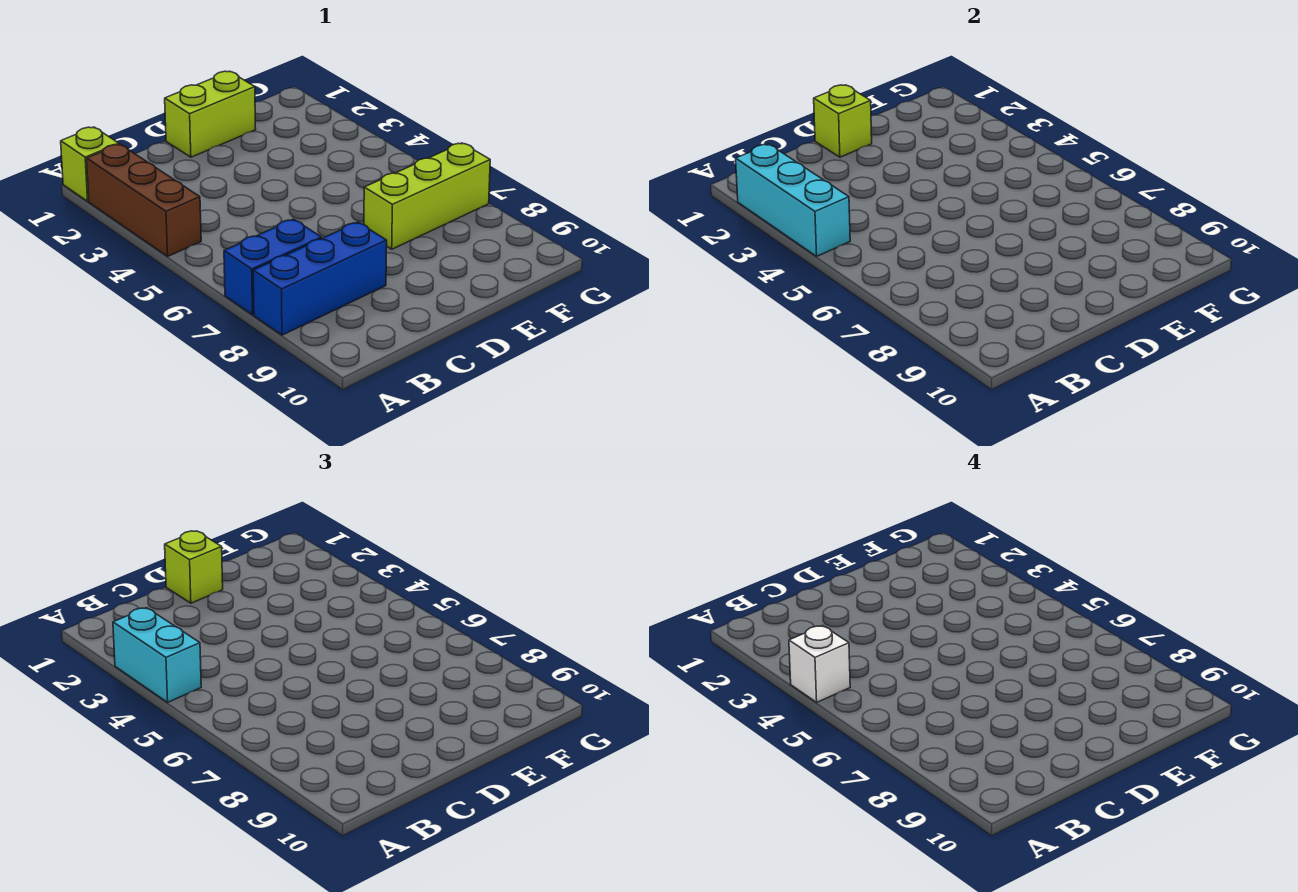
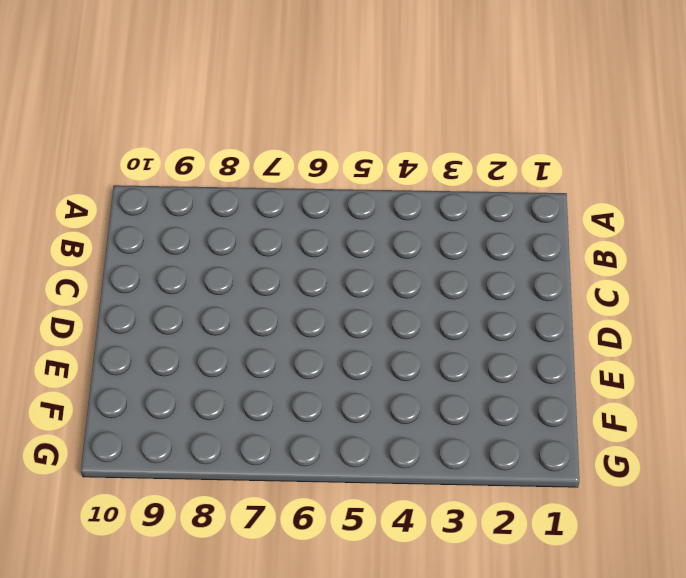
none -> lime 1x1 brick [61,127,119,201]
none -> brown 1x3 brick [87,144,201,256]

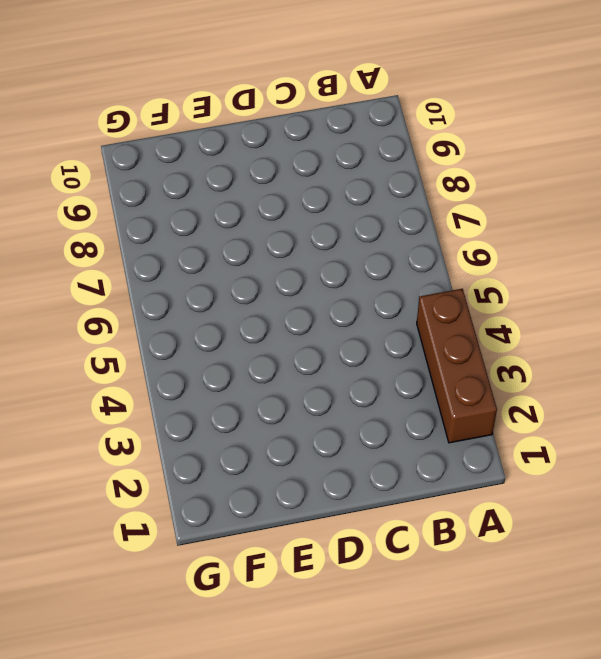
none -> lime 1x1 brick [61,127,119,201]
none -> blue 1x2 brick [224,219,322,315]

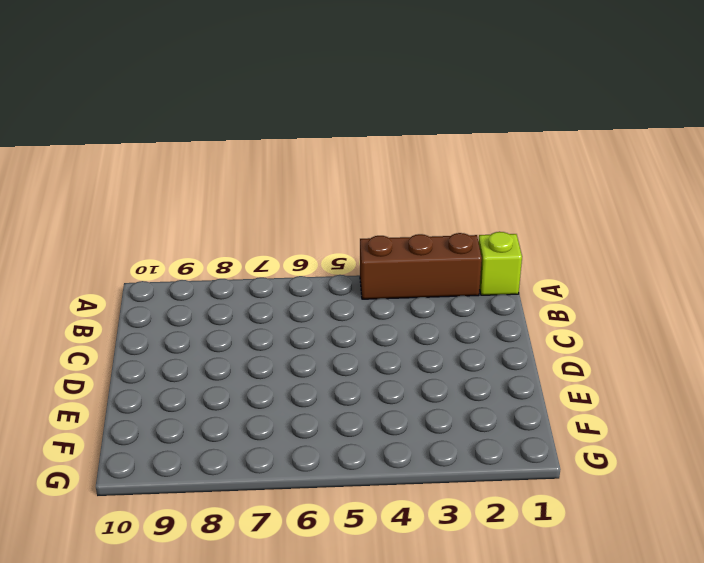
none -> blue 1x2 brick [224,219,322,315]
none -> blue 1x3 brick [253,222,387,335]

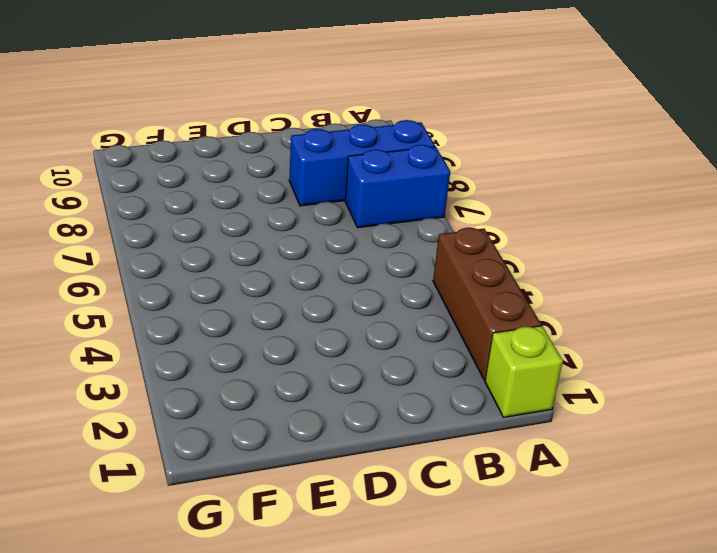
none -> lime 1x2 brick [165,71,256,157]
none -> lime 1x3 brick [364,143,490,249]

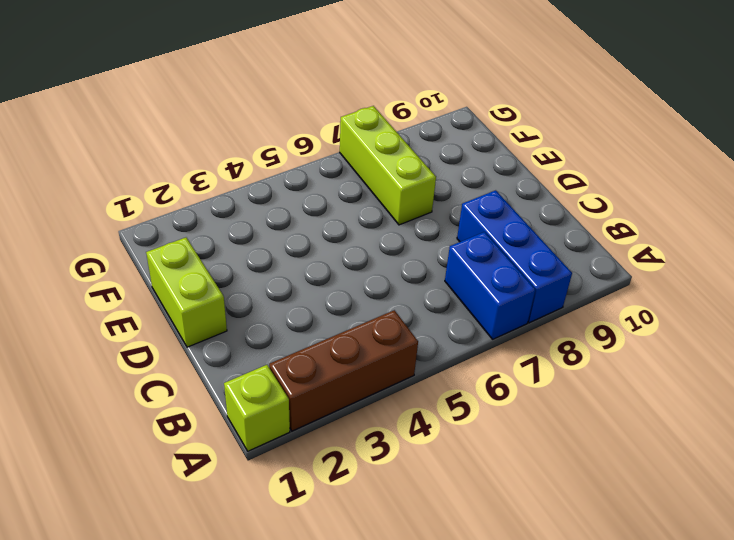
none -> cyan 1x3 brick [736,144,850,256]
none -> lime 1x1 brick [814,85,872,157]

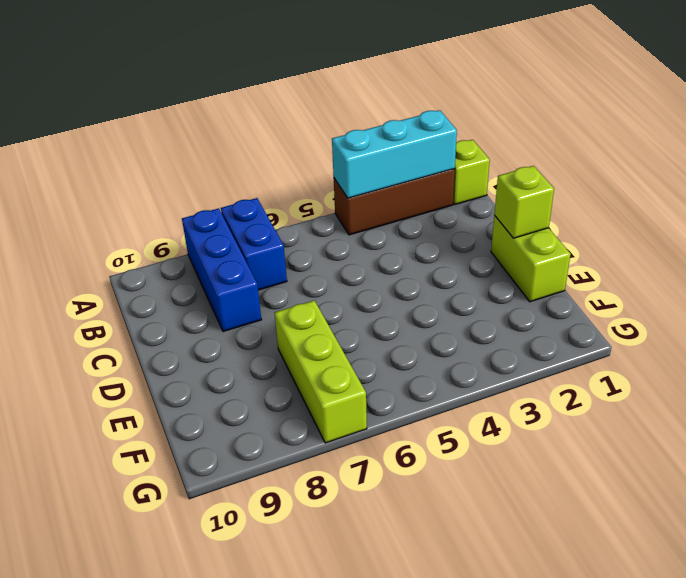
none -> cyan 1x2 brick [113,608,201,702]
none -> lime 1x1 brick [165,531,223,603]

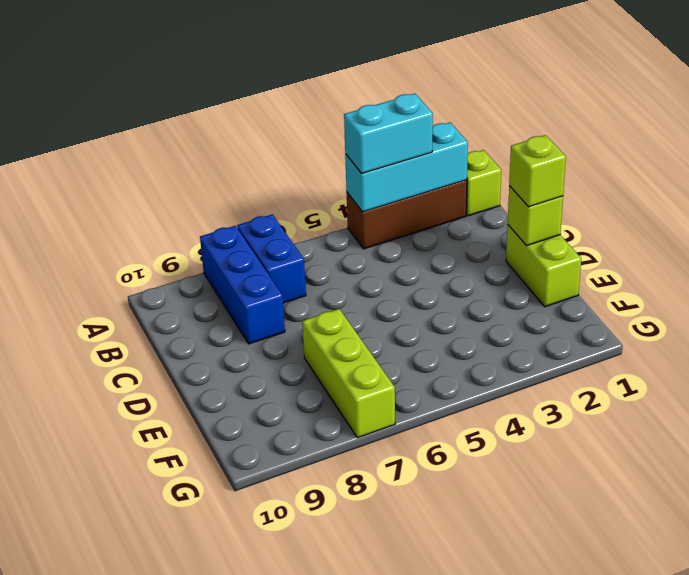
none -> white 1x1 brick [789,626,850,702]

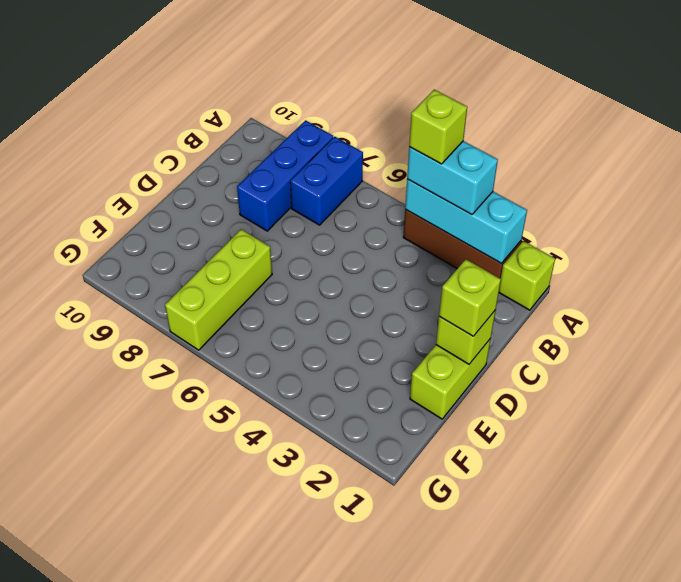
lime 1x1 brick [409,90,467,164] -> white 1x1 brick [789,626,850,702]

